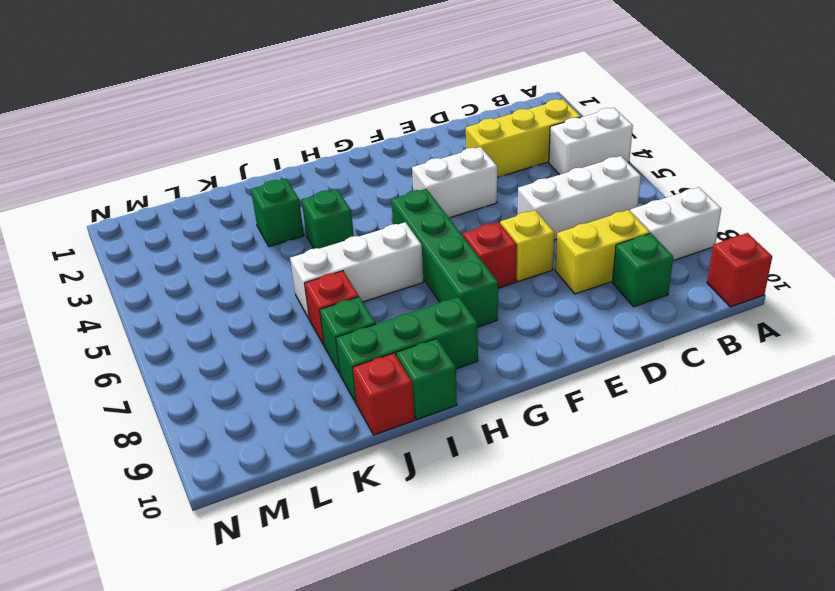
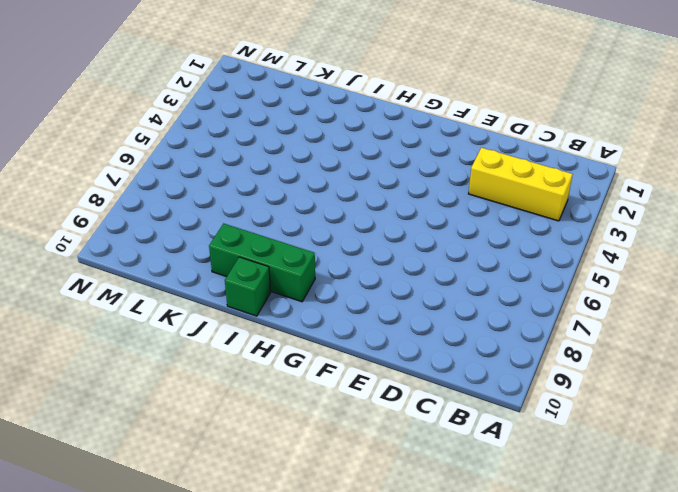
none -> white 1x2 brick [549,108,633,175]
none -> white 1x2 brick [630,187,721,261]
none -> red 1x1 brick [707,233,772,307]

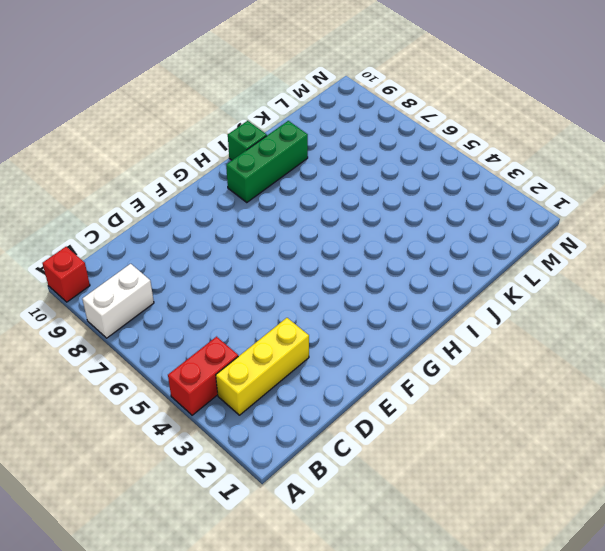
red 1x2 brick [168,337,238,415] -> white 1x2 brick [549,108,633,175]
none -> white 1x3 brick [517,156,641,240]
none -> yellow 1x2 brick [555,210,650,294]
none -> green 1x1 brick [612,233,673,307]

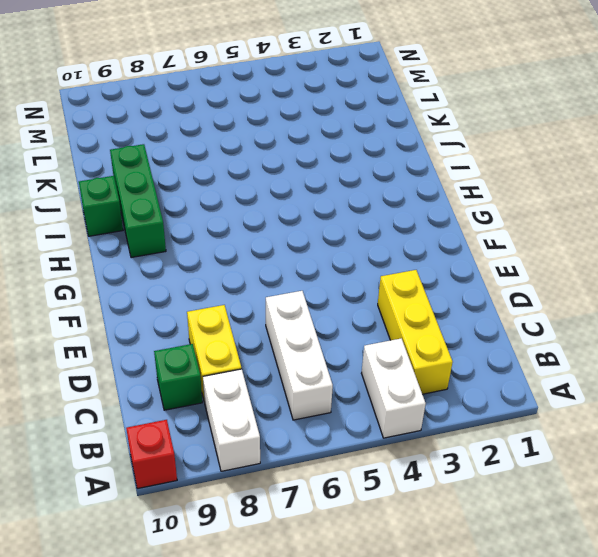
none -> white 1x2 brick [412,147,497,218]
none -> yellow 1x1 brick [500,210,554,282]
none -> red 1x1 brick [462,222,517,288]

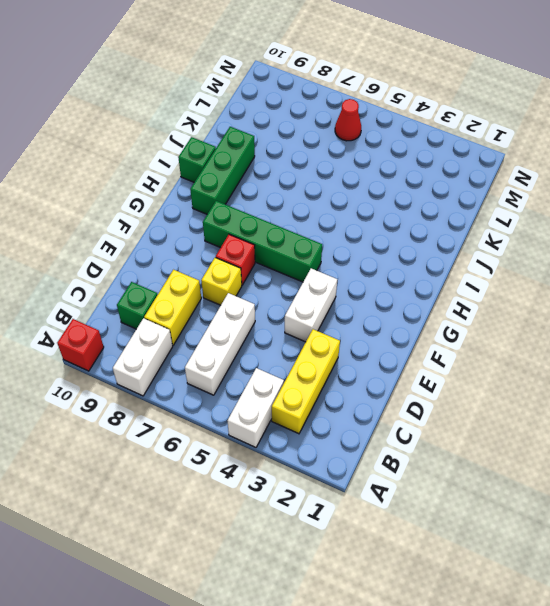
red 1x1 cone [335,99,361,141] -> none
none -> white 1x3 brick [290,222,423,319]
none -> green 1x1 brick [302,189,354,249]
none -> green 1x1 brick [251,179,304,247]

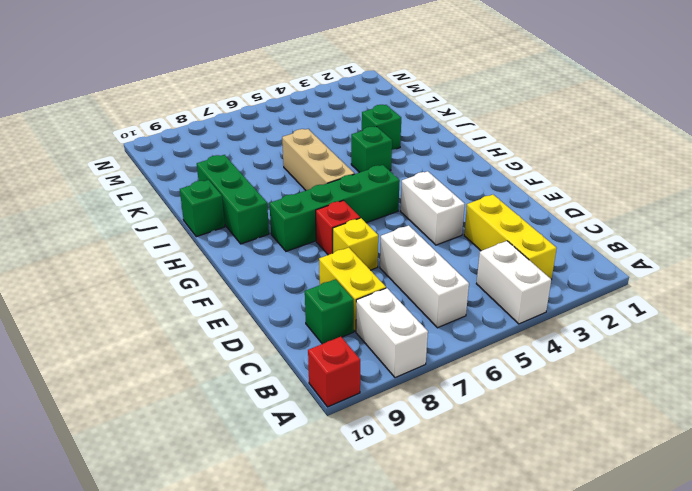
tan 1x3 brick [282,129,354,190] -> white 1x3 brick [290,222,423,319]
none -> red 1x1 brick [305,271,359,345]
none -> green 1x1 brick [320,297,376,374]
none -> red 1x1 brick [353,353,415,435]

